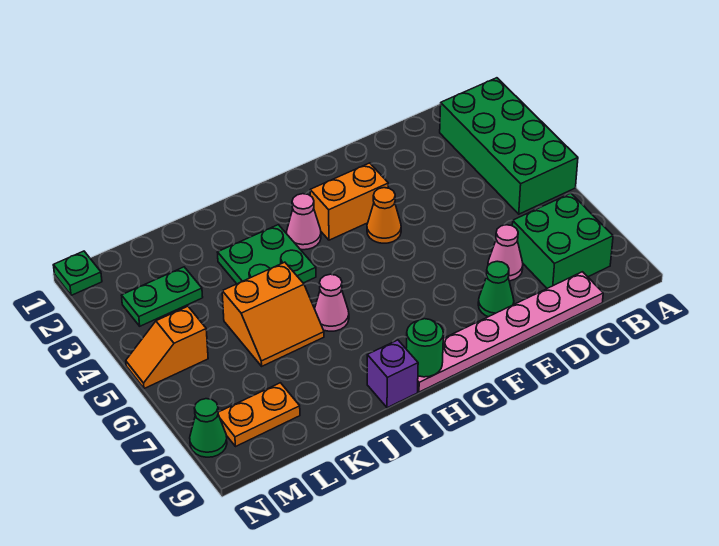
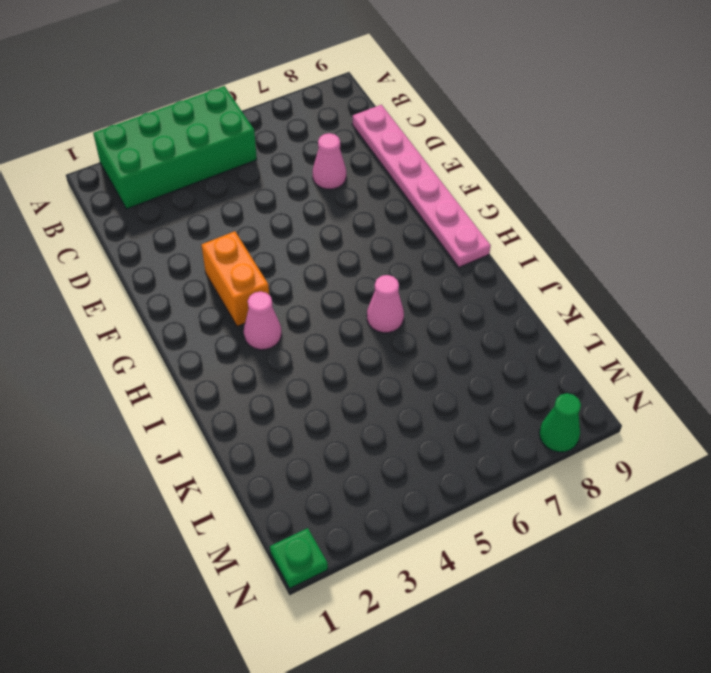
none -> green 2x2 brick [512,193,613,288]
none -> green 1x1 cone [478,261,514,317]
none -> orange 1x1 cone [367,188,401,243]

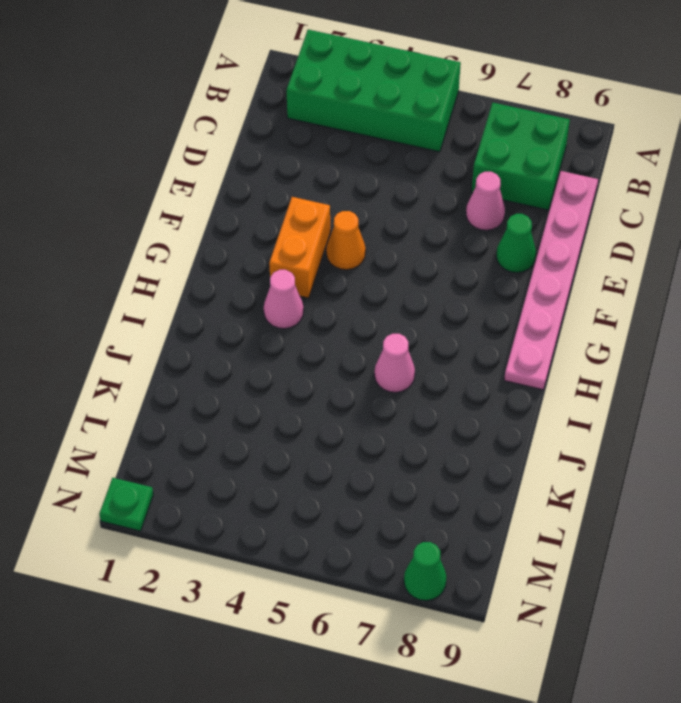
none -> green 2x2 plate [217,225,316,284]
none -> purple 1x1 brick [367,340,418,408]
none -> orange 2x2 slope [222,262,324,366]

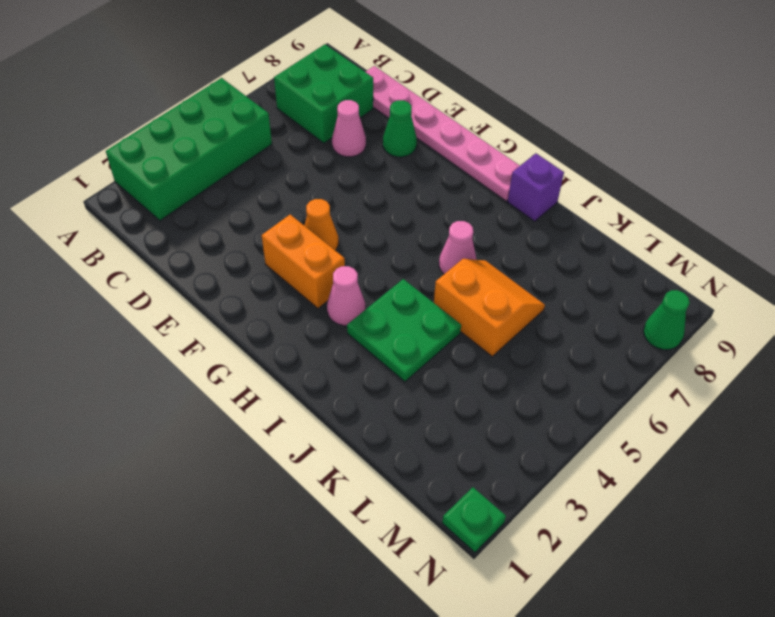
none -> green 1x2 plate [121,267,203,326]
none -> orange 1x2 plate [218,383,300,447]
none -> orange 1x2 slope [126,306,208,389]

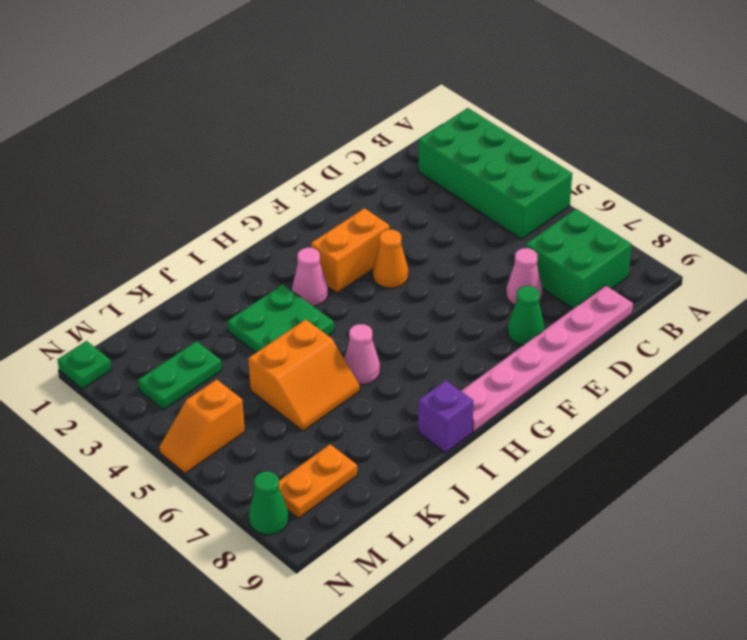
none -> green 1x1 round brick [406,319,443,377]

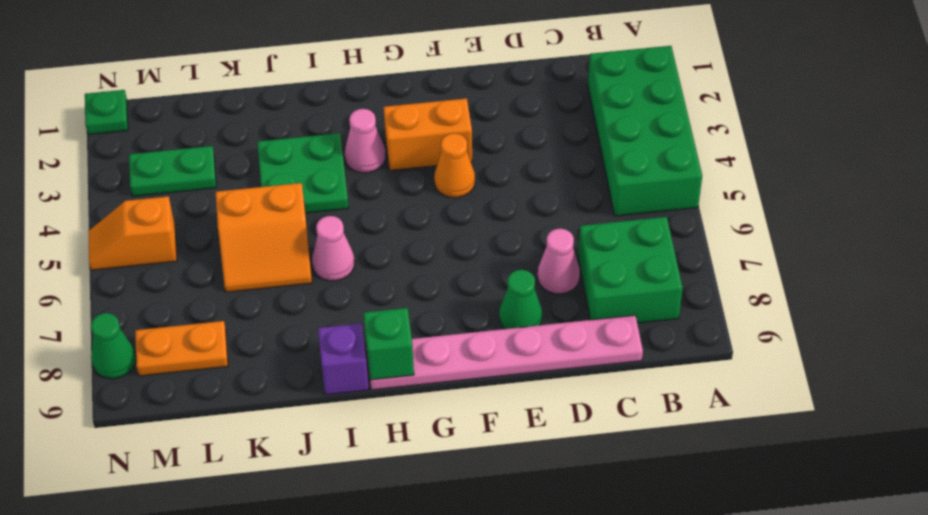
green 1x1 brick [364,308,414,380] -> green 1x1 round brick [406,319,443,377]

